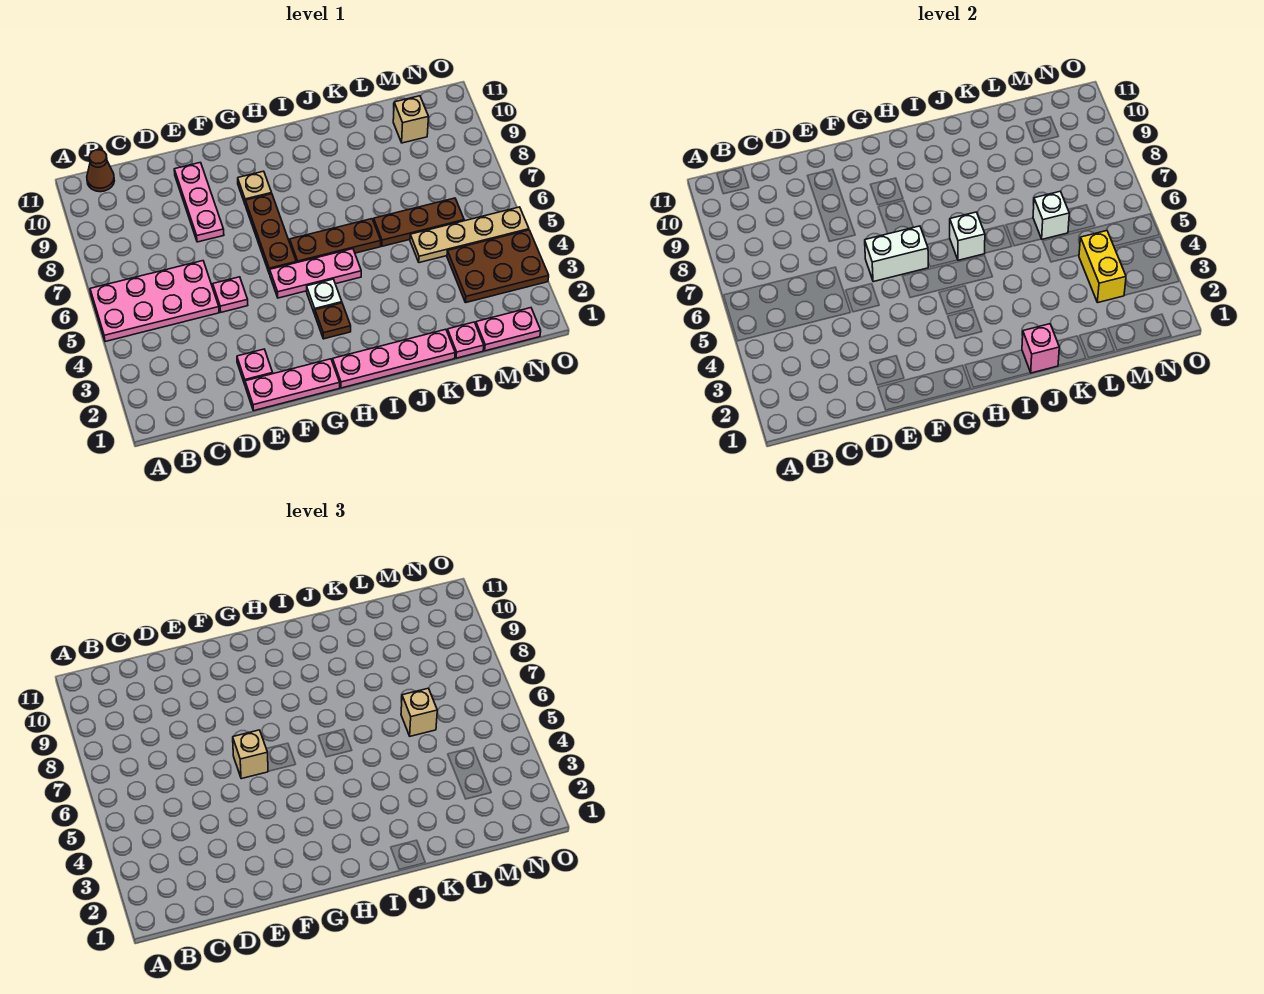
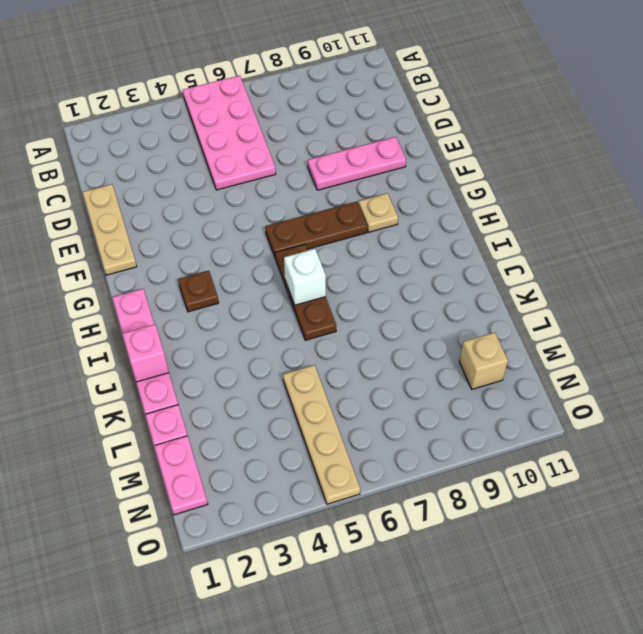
tan 1x3 plate [83,184,137,275] -> pink 1x3 plate [245,359,340,411]
none -> brown 1x1 cone [87,150,114,192]
none -> pink 1x1 plate [237,349,273,384]
none -> pink 1x1 plate [213,277,248,312]

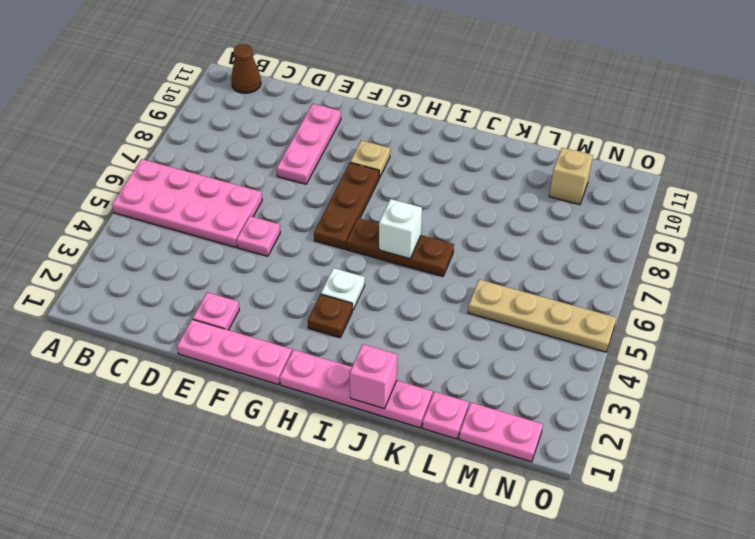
none -> pink 1x3 plate [270,249,361,298]
none -> brown 1x3 plate [374,198,464,246]
none -> brown 2x3 plate [447,230,549,303]

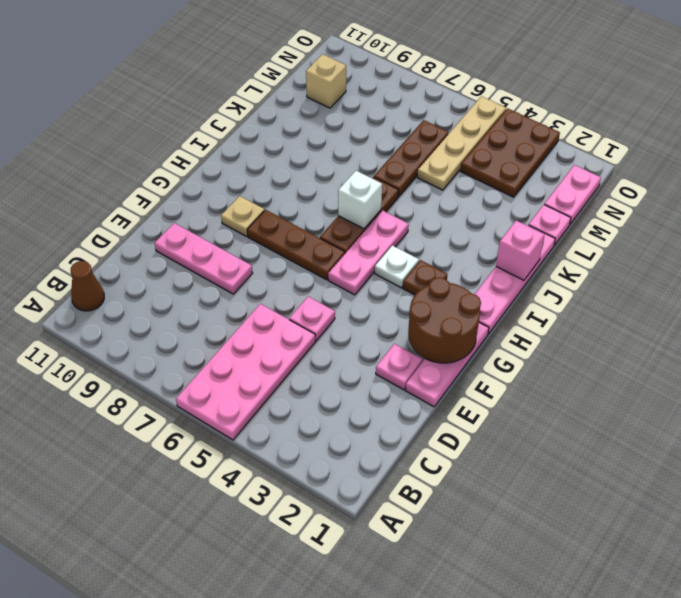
brown 2x2 round brick [408,277,481,363] -> none
none -> white 1x2 brick [865,226,928,282]
none -> white 1x1 brick [1033,191,1069,239]
none -> yellow 1x2 brick [1079,231,1126,303]

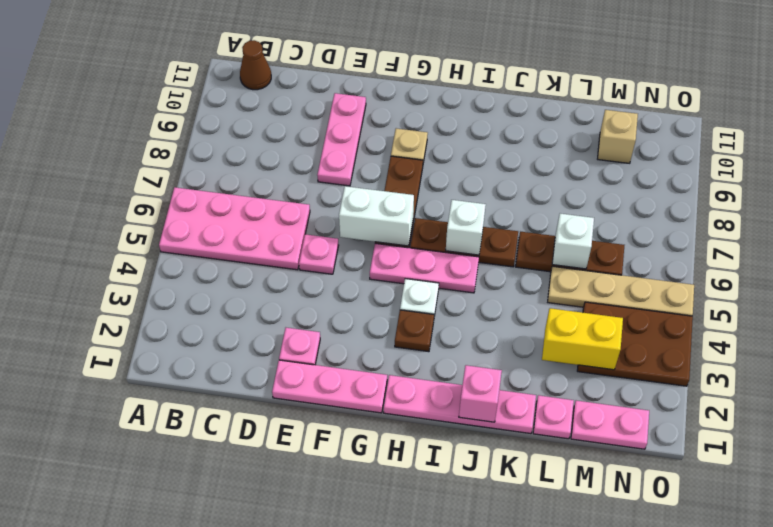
yellow 1x2 brick [542,308,623,370] -> yellow 1x2 brick turned to [1079,231,1126,303]
none -> tan 1x1 brick [233,730,268,779]
none -> tan 1x1 brick [401,688,437,736]

